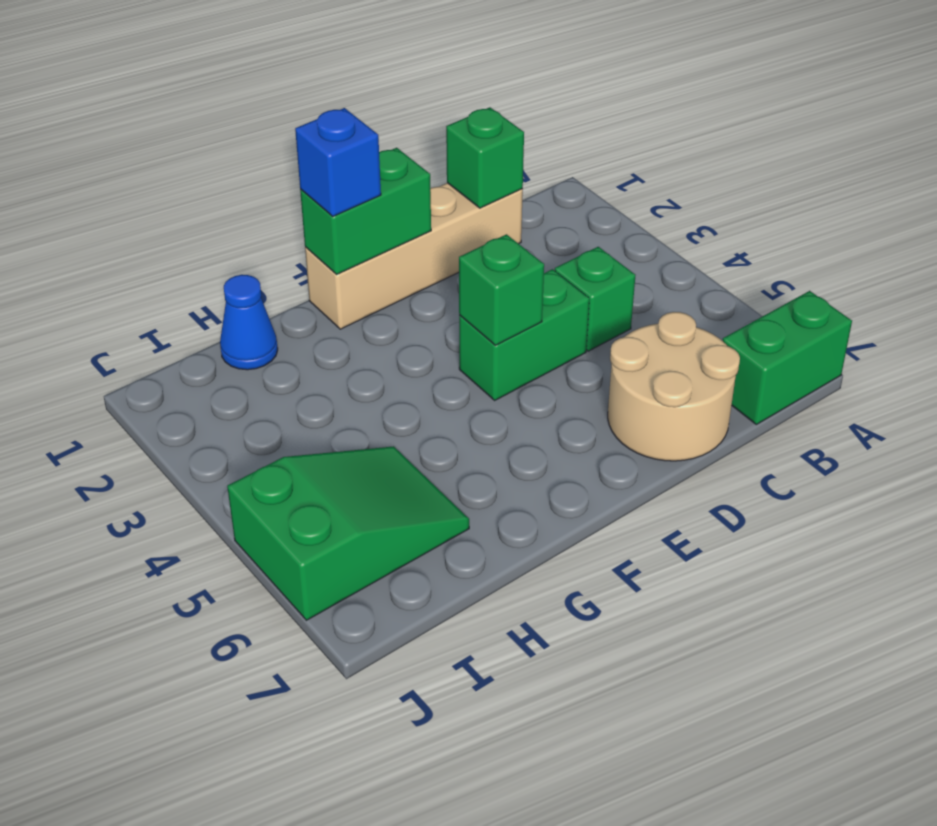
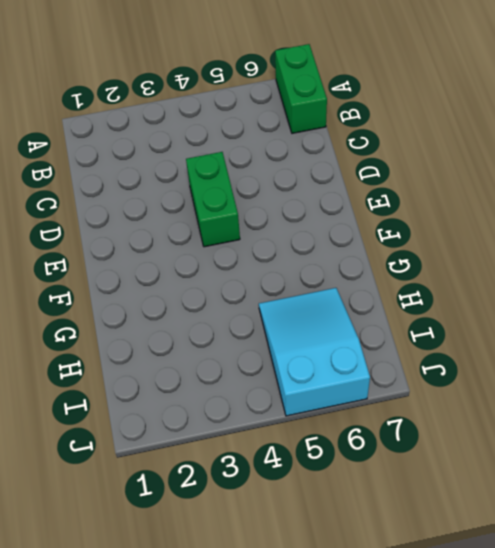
cyan 2x3 slope [259,288,370,416] -> green 2x3 slope [227,446,469,620]
none -> tan 1x4 brick [305,183,523,329]
none -> green 1x1 brick [555,247,635,351]

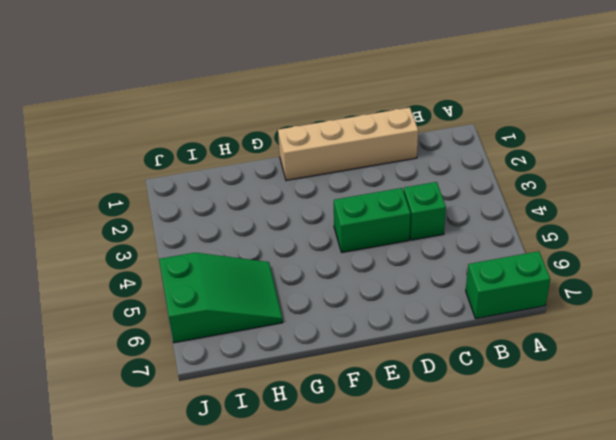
none -> tan 2x2 round brick [608,312,740,461]
none -> blue 1x1 cone [220,275,278,370]

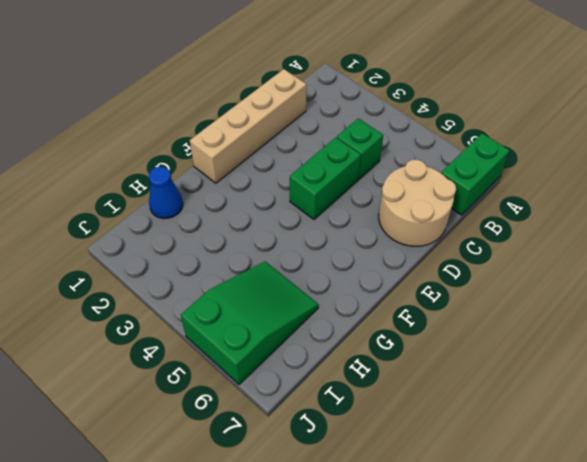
none -> green 1x1 brick [446,107,524,208]
none -> green 1x2 brick [300,148,431,275]

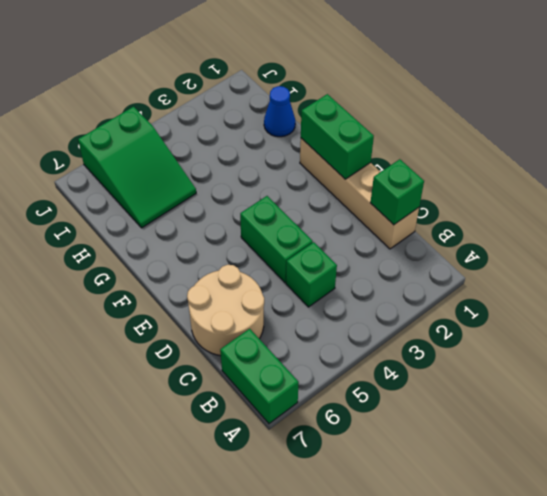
none -> green 1x1 brick [459,234,544,345]
none -> blue 1x1 brick [295,108,381,217]

